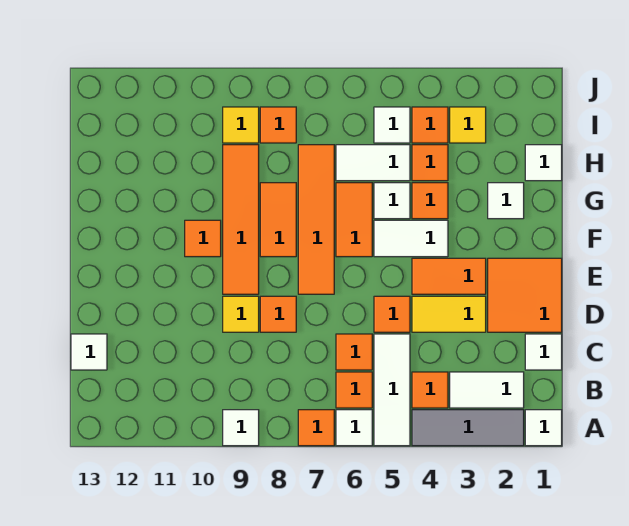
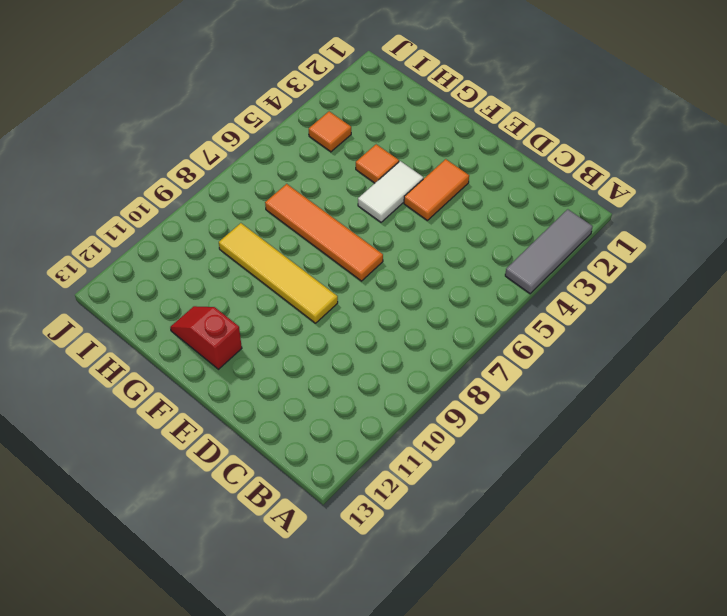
yellow 1x4 tile [219,223,338,323] -> orange 1x4 tile [223,145,259,294]
red 1x2 slope [170,306,242,369] -> none
none -> white 1x1 tile [525,410,562,446]
none -> white 1x3 tile [374,334,410,446]
none -> white 1x1 tile [336,410,372,446]
none -> orange 1x1 tile [298,410,334,446]

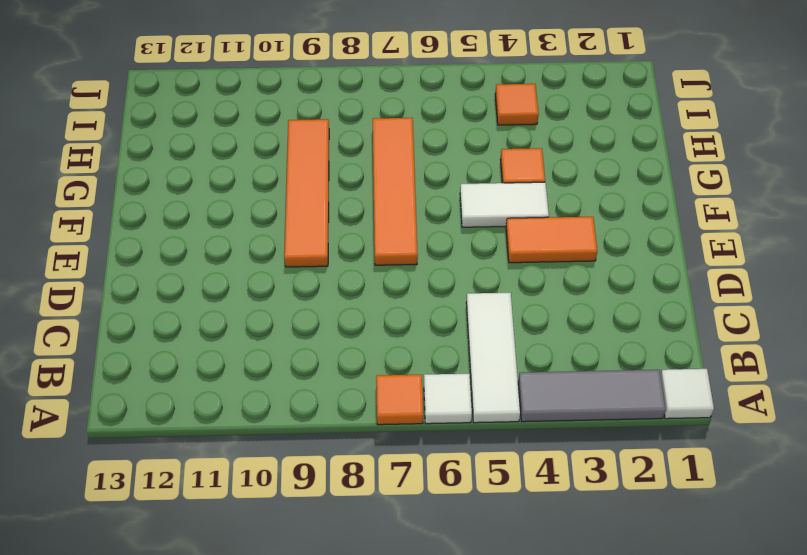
none -> white 1x1 tile [223,410,259,446]
none -> white 1x2 tile [450,372,524,408]
none -> orange 1x1 tile [412,372,448,408]
none -> orange 1x1 tile [336,372,372,408]

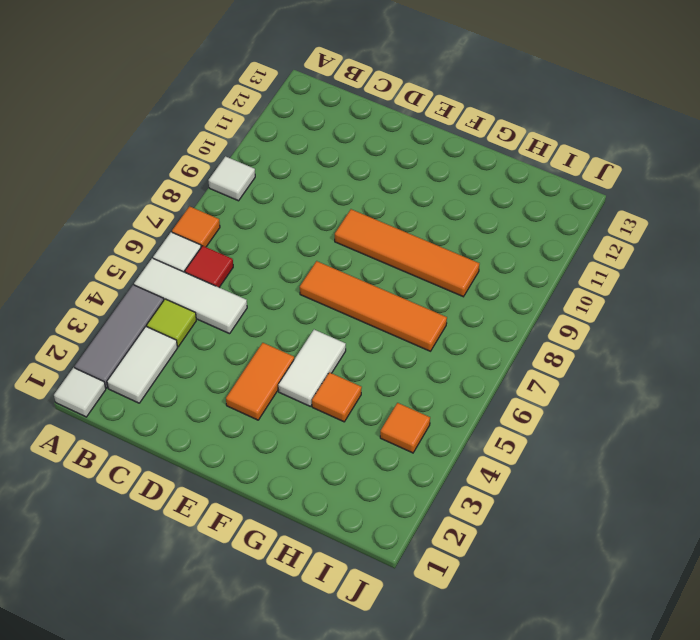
lime 1x1 tile [147,299,196,347] -> orange 1x1 tile [412,372,448,408]
red 1x1 tile [185,246,233,287] -> orange 1x1 tile [336,372,372,408]
none -> white 1x1 tile [525,334,562,370]
none -> orange 1x1 tile [336,334,372,370]
none -> white 1x1 tile [71,334,107,370]
none -> orange 2x2 tile [488,258,562,332]

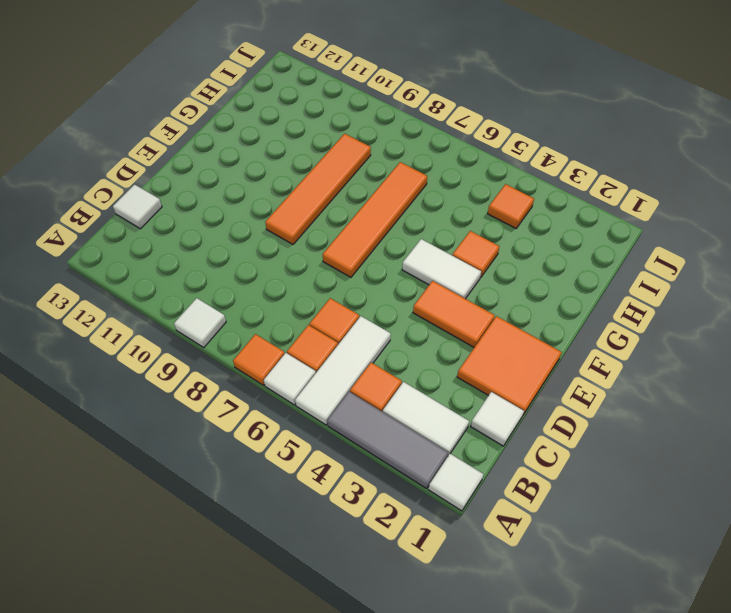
none -> yellow 1x2 tile [412,296,486,332]
none -> orange 1x1 tile [374,296,410,332]
none -> orange 1x1 tile [260,296,296,332]
none -> yellow 1x1 tile [223,296,259,332]

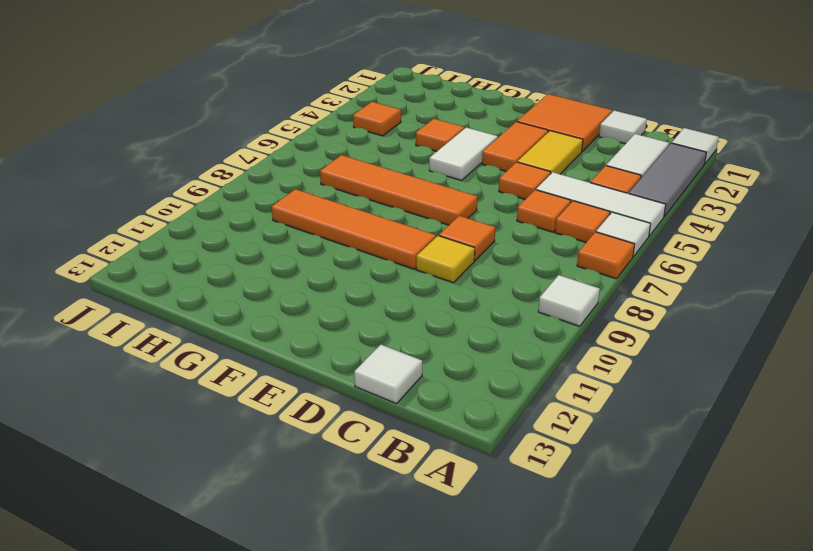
none -> orange 1x2 tile [336,183,372,257]
none -> orange 1x2 tile [260,183,296,257]
none -> orange 1x1 tile [185,220,221,257]
none -> white 1x1 tile [488,183,524,219]

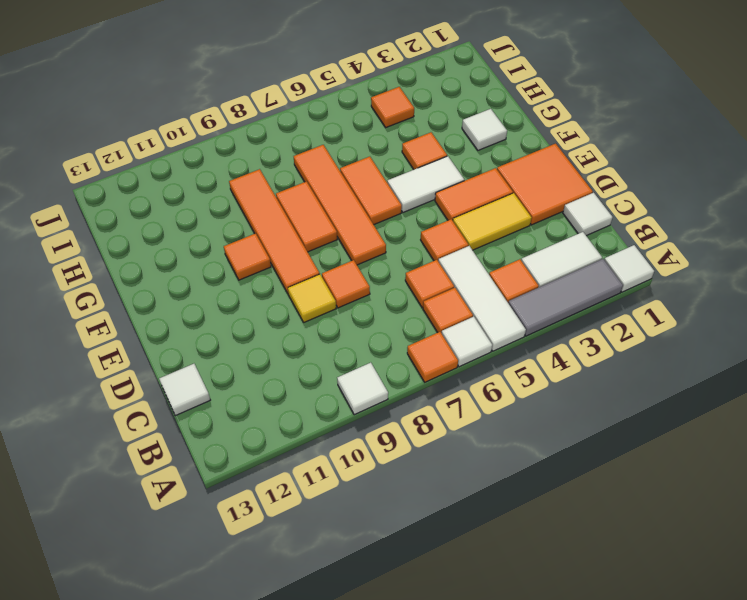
none -> white 1x1 tile [374,183,410,219]
none -> white 1x1 tile [525,145,562,181]
none -> orange 1x1 tile [412,145,448,181]
none -> white 1x2 tile [336,145,410,181]

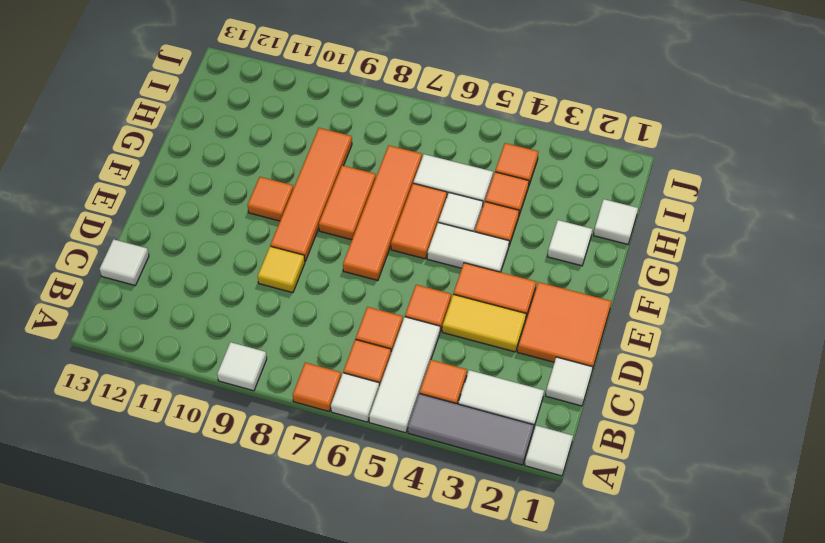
none -> orange 1x1 tile [260,296,296,332]
none -> yellow 1x1 tile [450,107,486,143]
none -> white 1x1 tile [374,107,410,143]
none -> orange 1x1 tile [260,107,296,143]

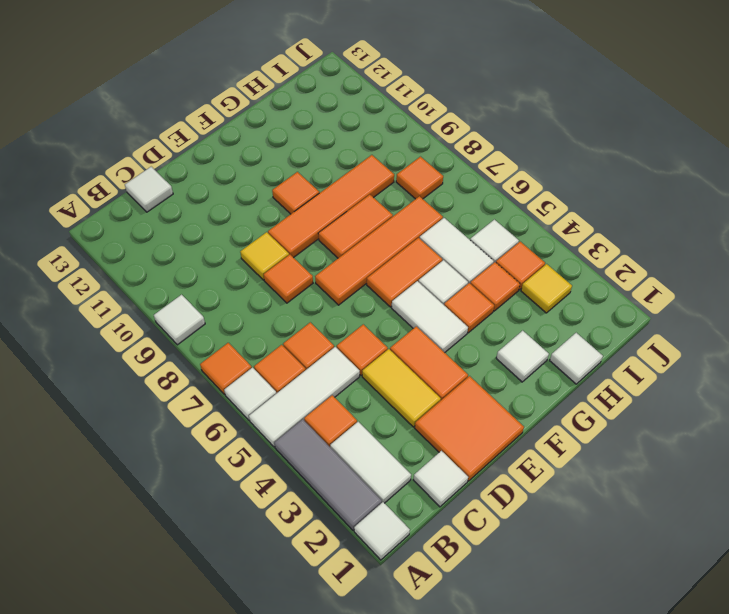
none -> yellow 1x1 tile [223,107,259,143]

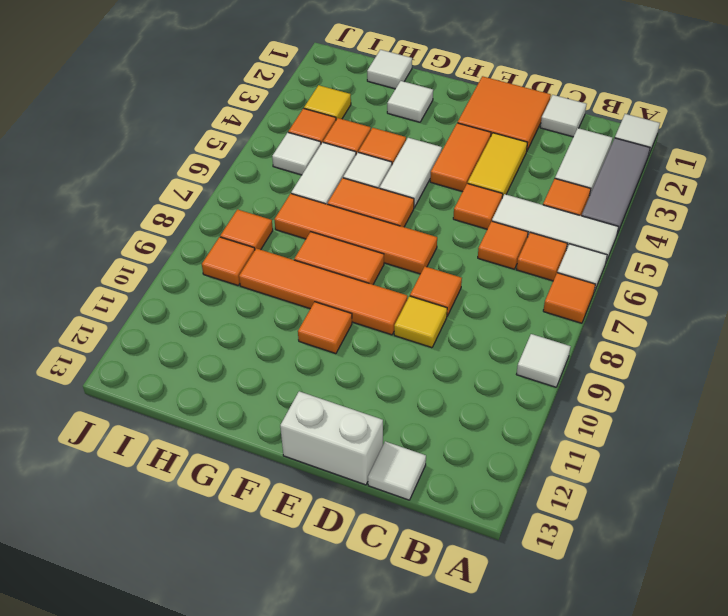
white 1x2 brick [280,391,383,485] -> none
orange 1x1 tile [202,237,255,285] -> yellow 1x1 tile [223,107,259,143]

